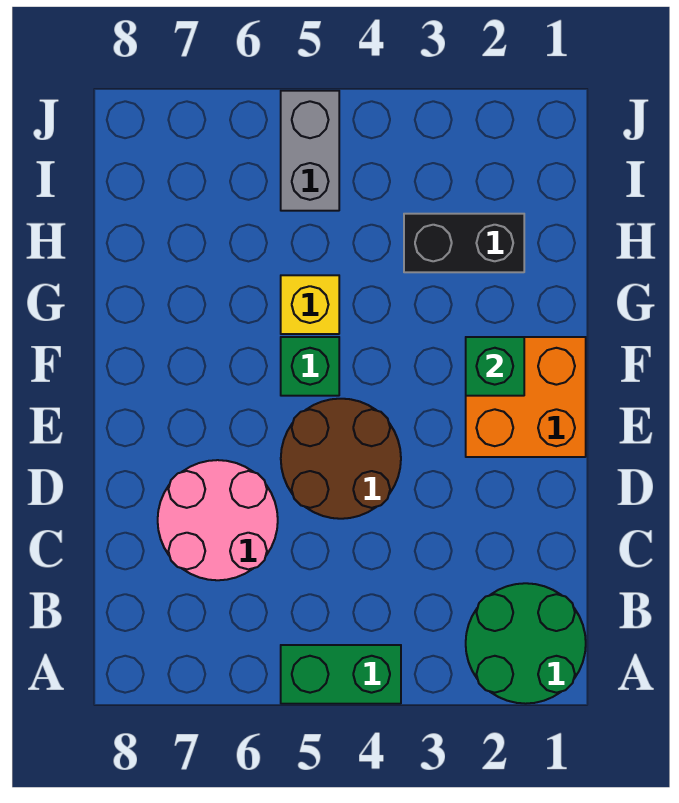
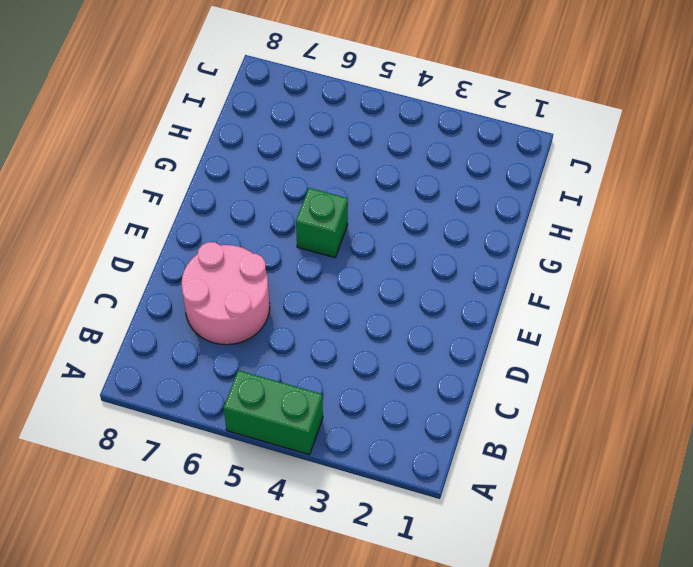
none -> green 2x2 round brick [466,583,586,704]
none -> brown 2x2 round brick [281,399,401,519]

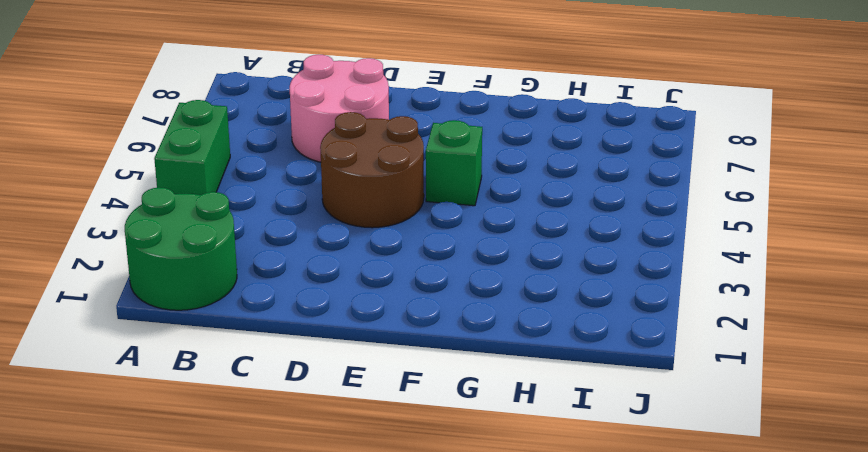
none -> orange 2x2 brick [466,337,586,457]
none -> yellow 1x1 brick [281,275,339,334]

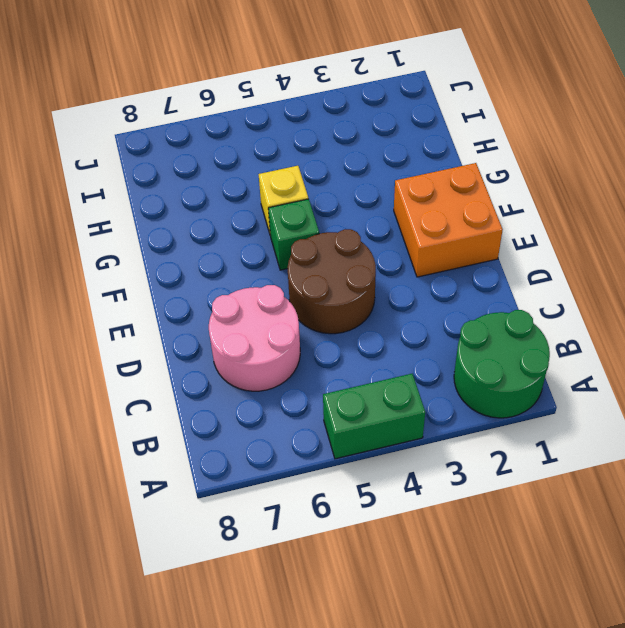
none -> black 1x2 brick [404,214,524,272]
none -> grey 1x2 brick [281,91,339,211]

